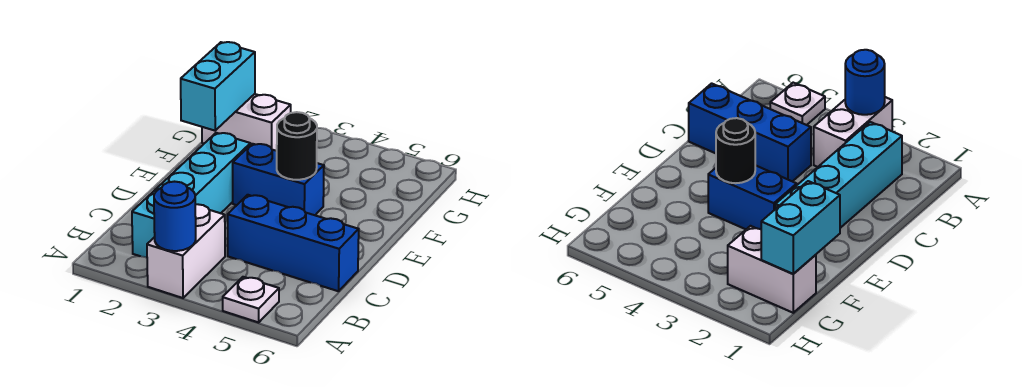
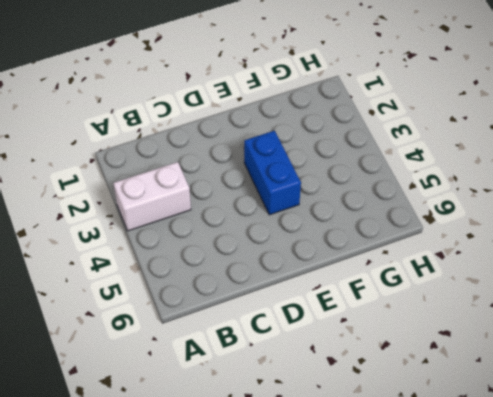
none -> white 1x1 plate [223,277,279,322]
none -> cyan 1x4 brick [132,133,250,258]

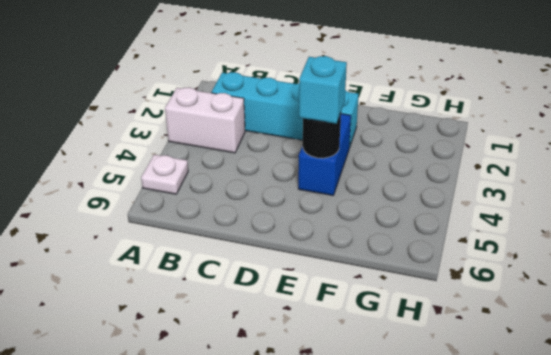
cyan 1x1 brick [299,56,347,124] -> none
none -> blue 1x3 brick [228,195,359,291]
none -> white 1x2 brick [202,94,291,151]

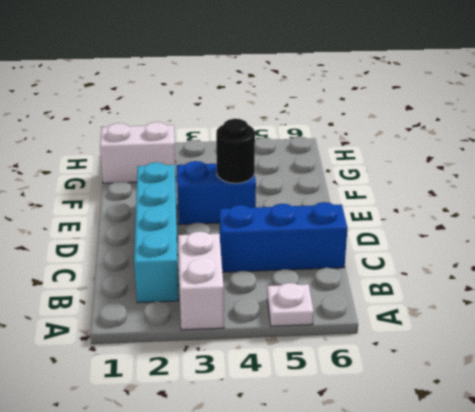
none -> blue 1x1 round brick [154,182,196,251]
none -> cyan 1x2 brick [181,42,255,131]

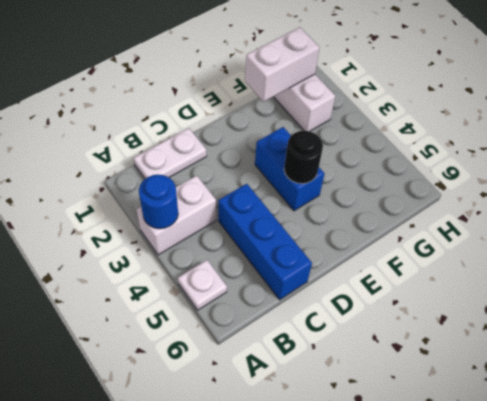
white 1x2 plate [133,128,207,179] -> none
white 1x2 brick [245,27,320,102] -> cyan 1x2 brick [181,42,255,131]
none -> cyan 1x4 brick [132,133,250,258]

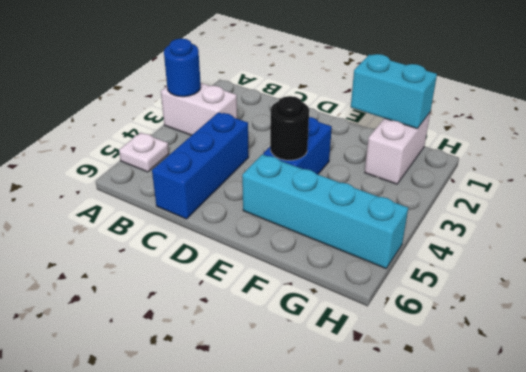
cyan 1x4 brick [242,154,408,269] -> cyan 1x4 brick moved to [132,133,250,258]

